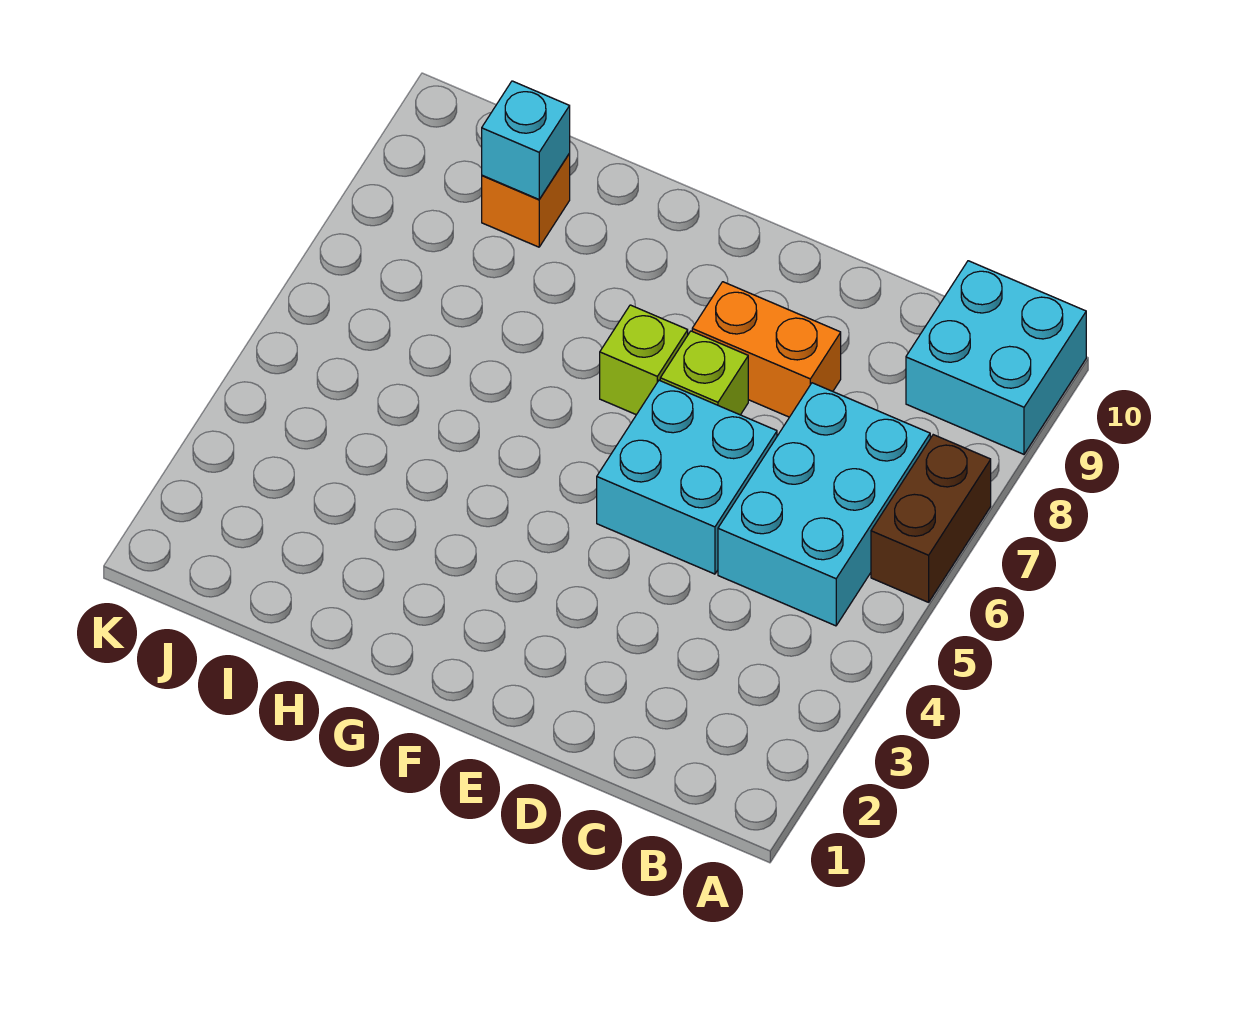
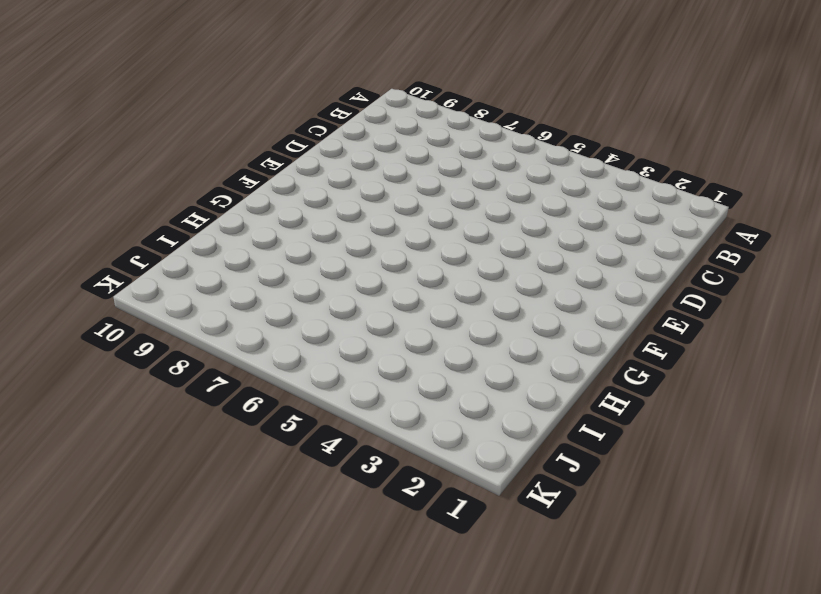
none -> brown 1x2 brick [871,435,991,602]
none -> cyan 2x2 brick [906,261,1086,454]

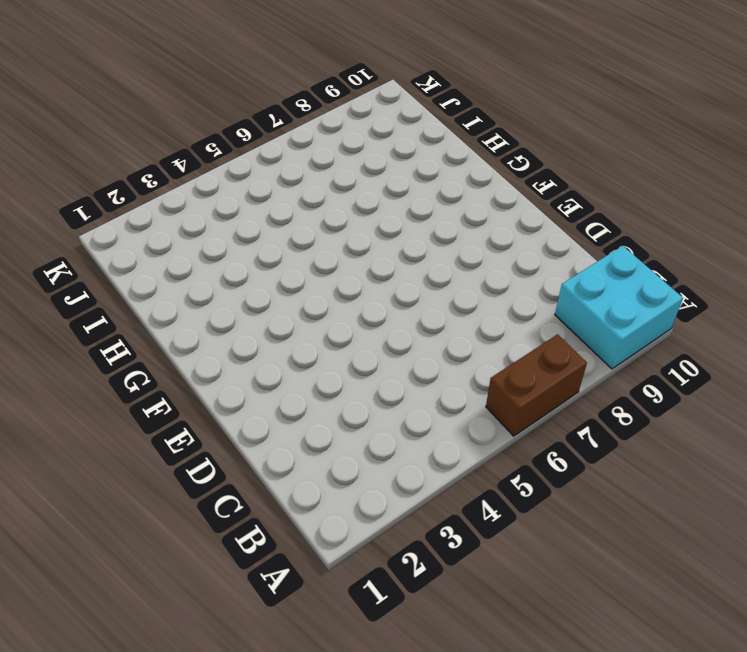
none -> cyan 2x3 brick [718,383,930,626]
none -> cyan 2x2 brick [597,380,777,574]

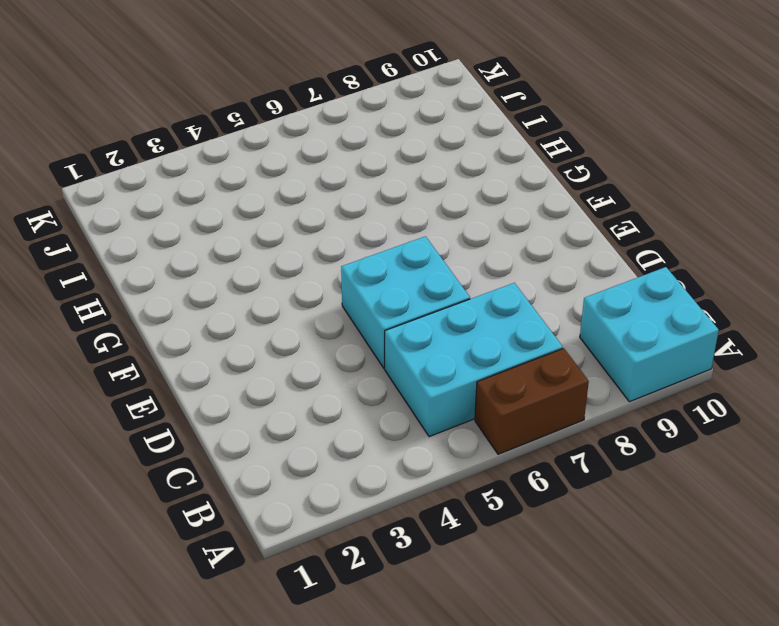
none -> orange 1x2 brick [692,282,841,417]
none -> lime 1x1 brick [660,331,748,415]

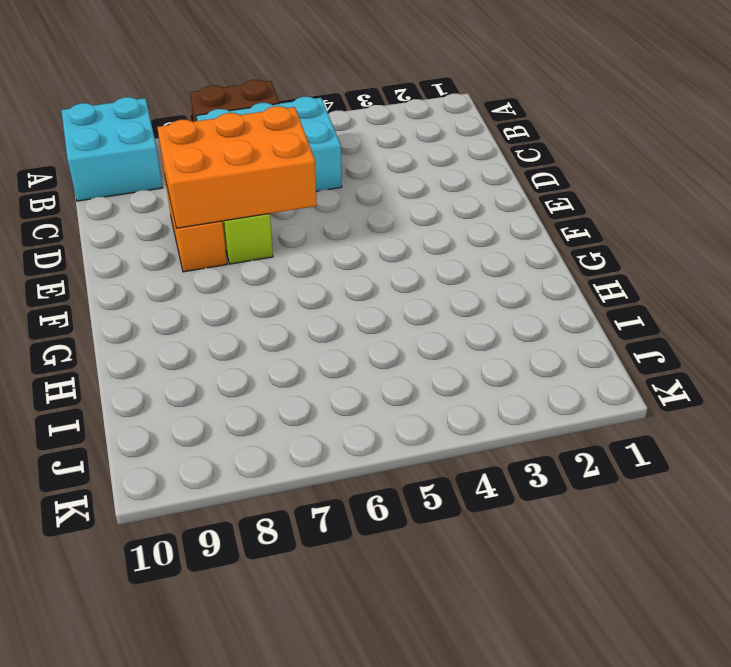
orange 2x3 brick [157,106,317,228] -> none
none -> cyan 2x2 brick [597,380,777,574]
none -> lime 1x1 brick [600,305,688,415]

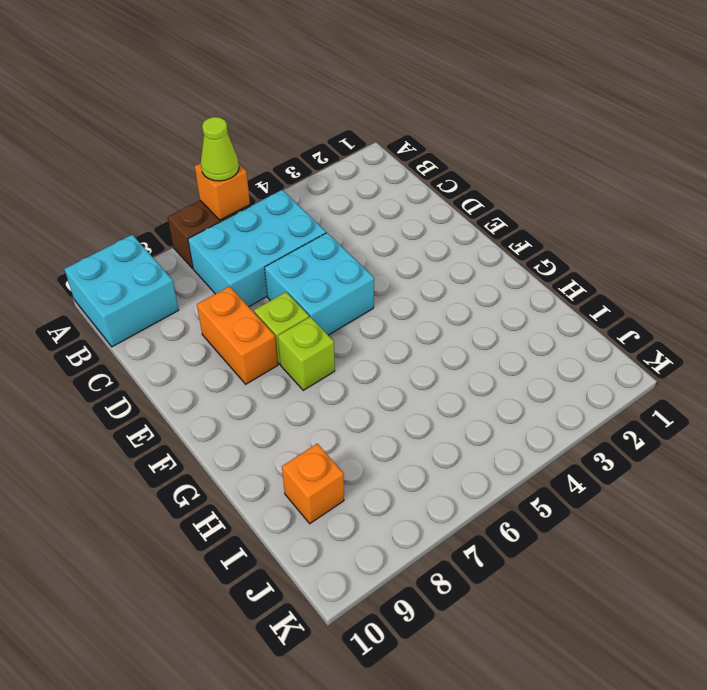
orange 1x1 brick [195,163,250,220] -> none
lime 1x1 cone [201,117,239,181] -> none
none -> cyan 1x1 brick [482,81,570,199]

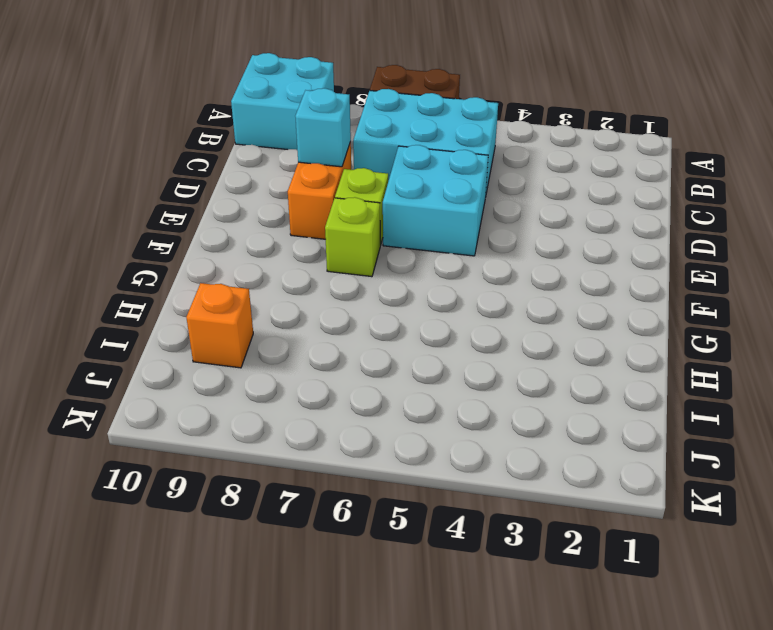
cyan 1x1 brick [295,88,351,167] -> cyan 1x1 brick moved to [482,81,570,199]

